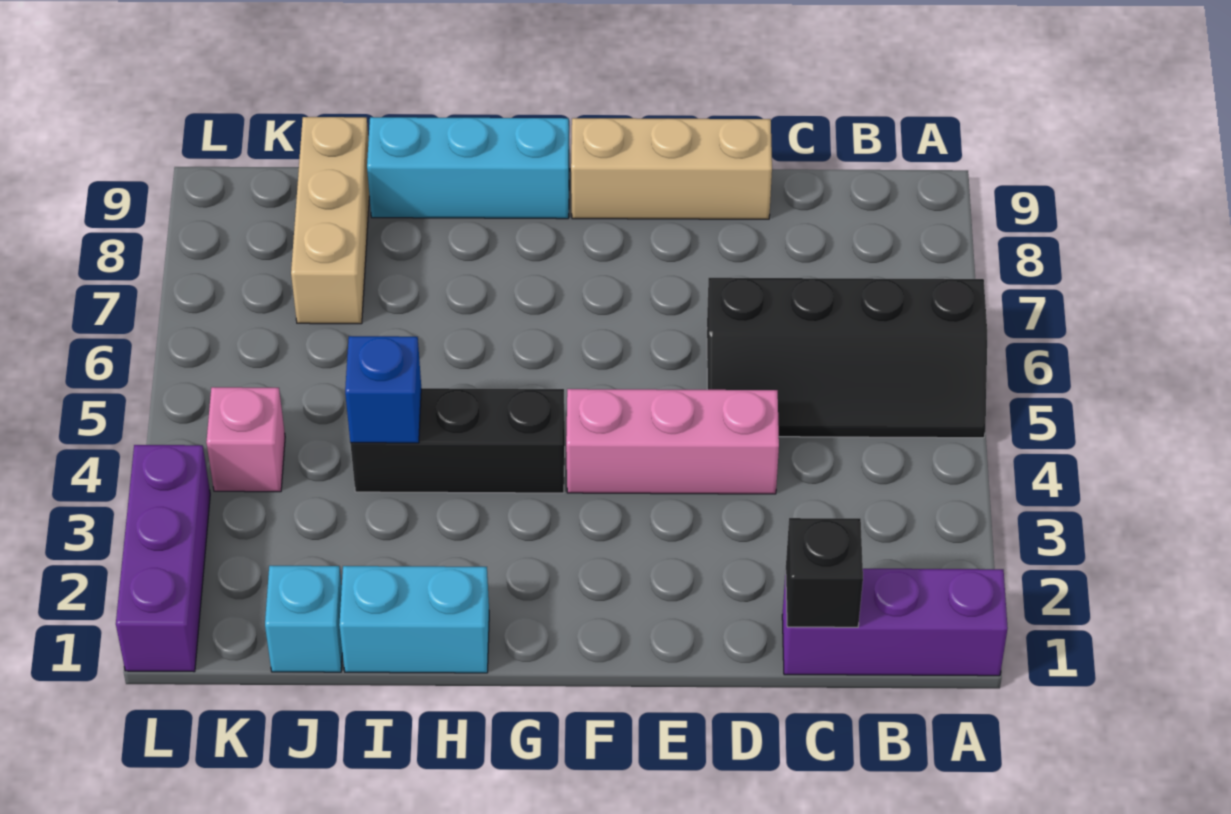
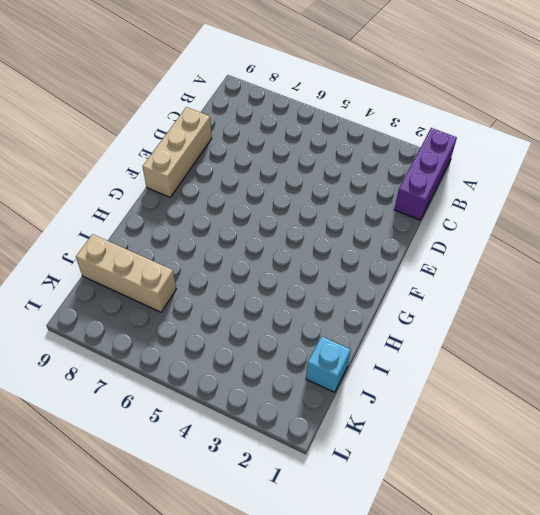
none -> black 2x4 slope [707,278,987,438]
none -> pink 1x3 brick [566,389,779,494]
none -> black 1x3 brick [350,388,565,493]

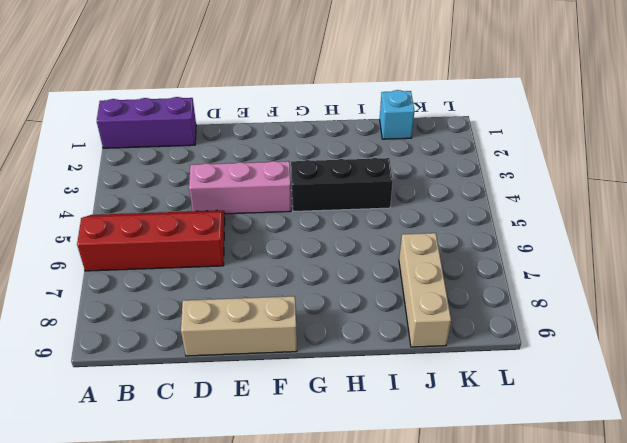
red 2x4 slope [77,210,225,271] -> black 2x4 slope [707,278,987,438]
none -> cyan 1x3 brick [367,117,570,219]
none -> cyan 1x2 brick [339,566,489,673]
none -> pink 1x1 brick [206,387,285,492]

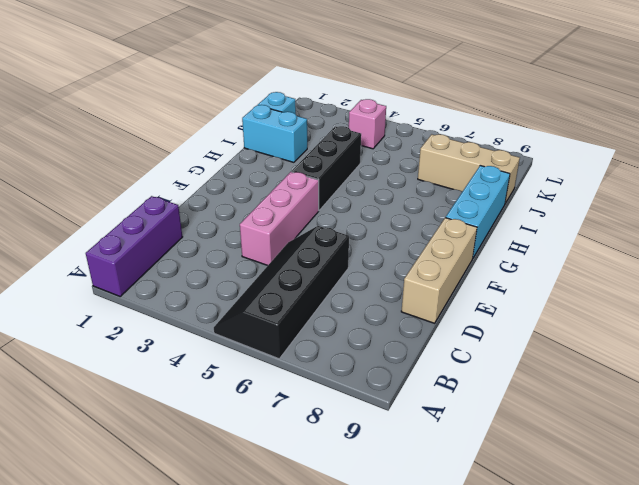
cyan 1x2 brick [242,105,307,162] -> cyan 1x2 brick turned to [339,566,489,673]
none -> purple 1x3 brick [116,445,210,672]
none -> black 1x1 brick [786,518,863,627]
none -> blue 1x1 brick [345,336,421,443]

